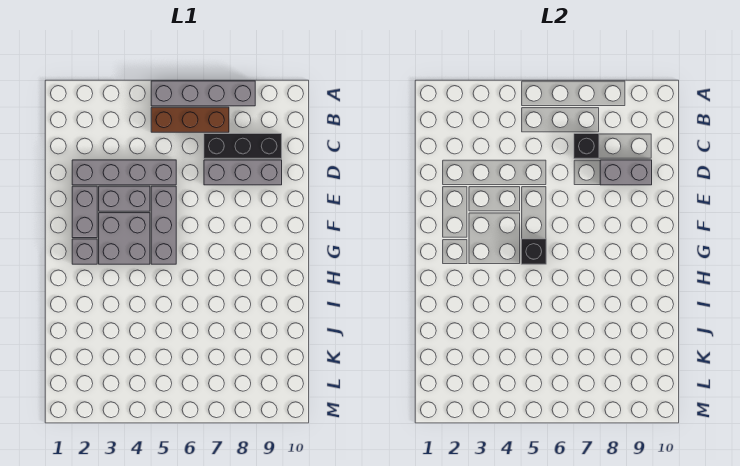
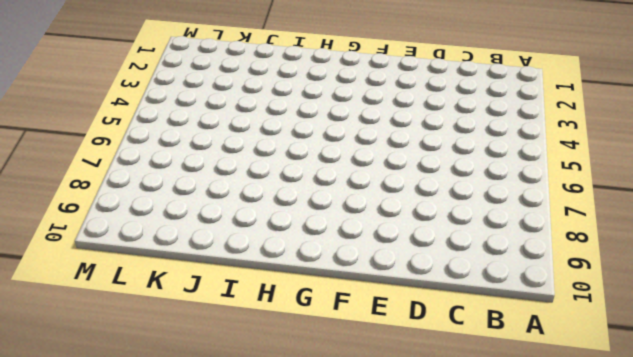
none -> grey 1x4 brick [151,81,255,106]
none -> brown 1x3 brick [151,107,229,132]
none -> black 1x3 brick [204,134,282,159]

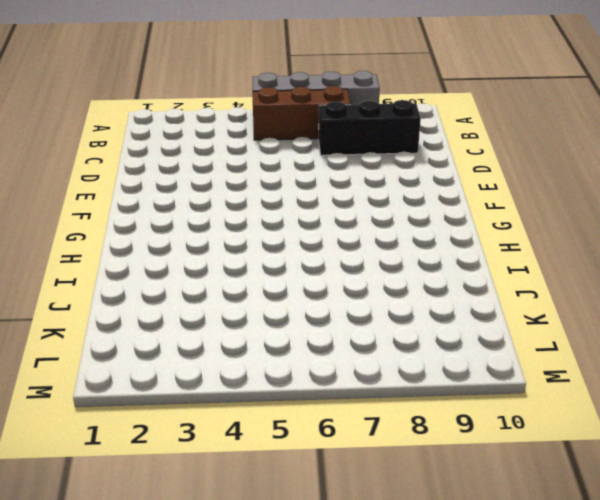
none -> grey 1x4 brick [72,160,176,185]
none -> grey 1x3 brick [204,160,282,185]
none -> grey 1x2 brick [72,186,97,238]

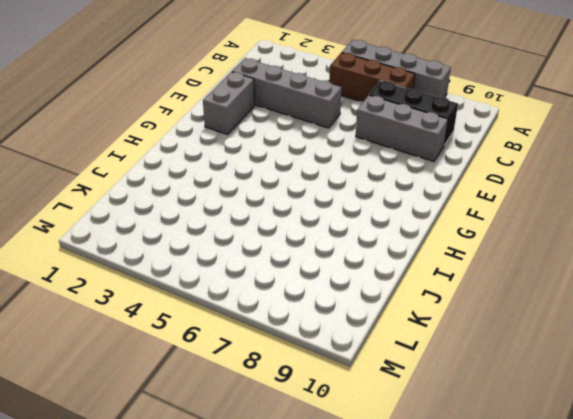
none -> grey 1x2 brick [99,186,150,211]
none -> grey 1x3 brick [151,186,176,264]
none -> grey 2x2 brick [99,213,150,264]

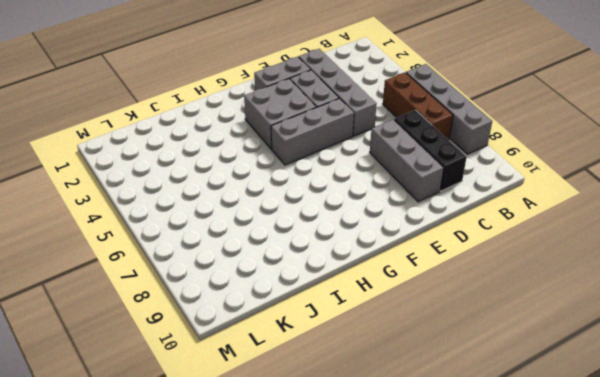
none -> grey 1x1 brick [72,239,97,264]
none -> black 1x1 brick [574,134,599,159]
none -> grey 1x2 brick [600,160,652,185]

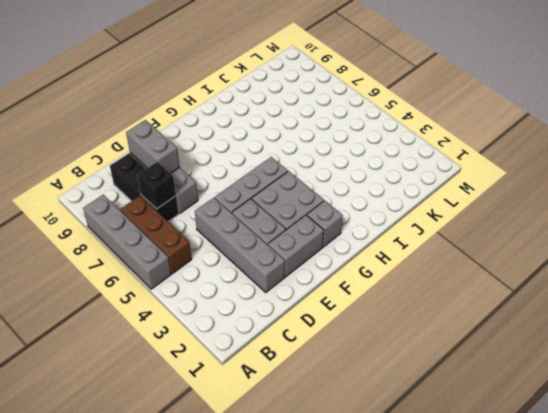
none -> black 1x1 brick [521,239,546,264]

